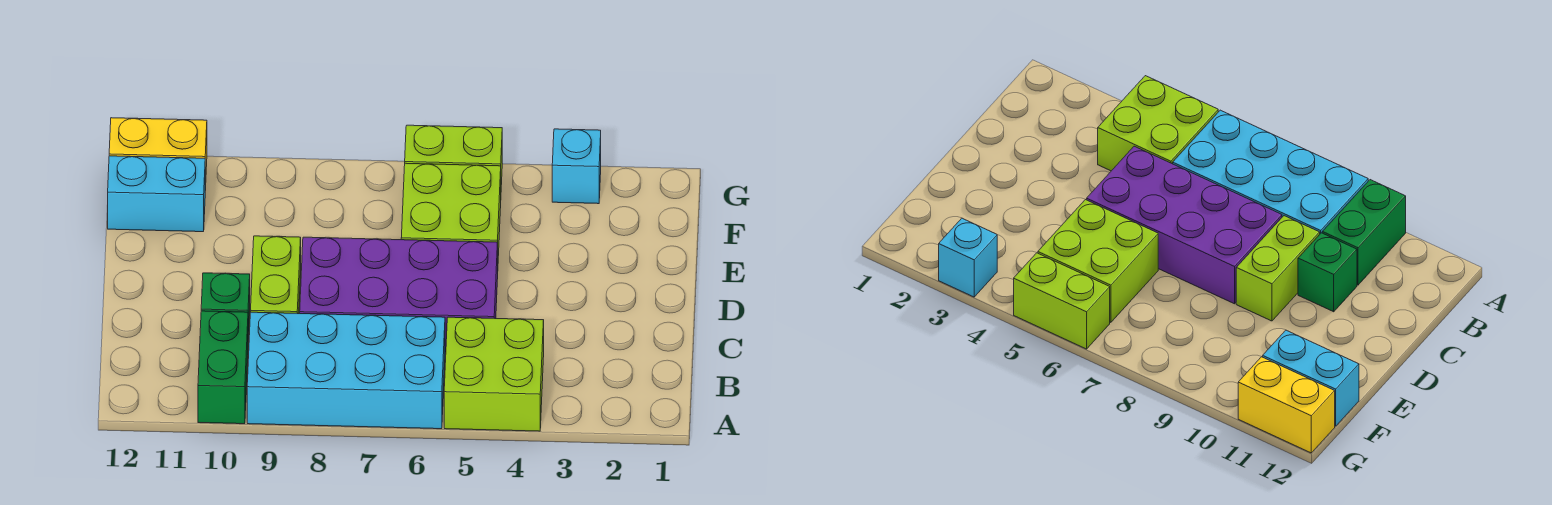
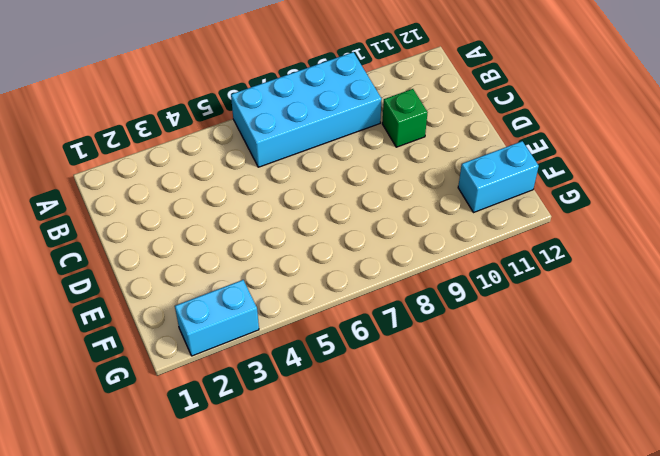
cyan 1x2 brick [175,280,259,356] -> cyan 1x1 brick [552,129,601,204]
none -> lime 2x2 brick [444,317,544,431]
none -> green 1x2 brick [198,311,248,424]

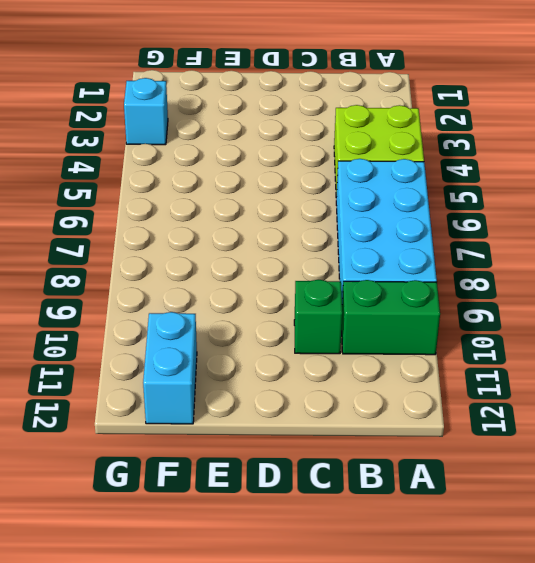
none -> purple 2x4 brick [300,237,498,352]
none -> lime 1x2 brick [251,236,301,314]

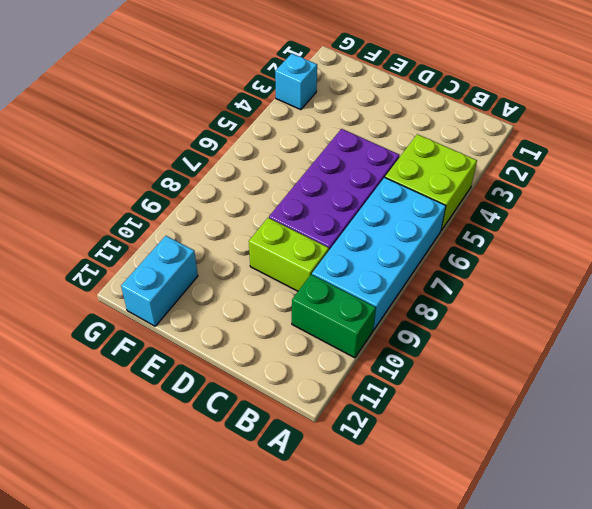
none -> green 1x1 brick [201,273,250,339]
none -> lime 2x2 brick [401,163,501,256]

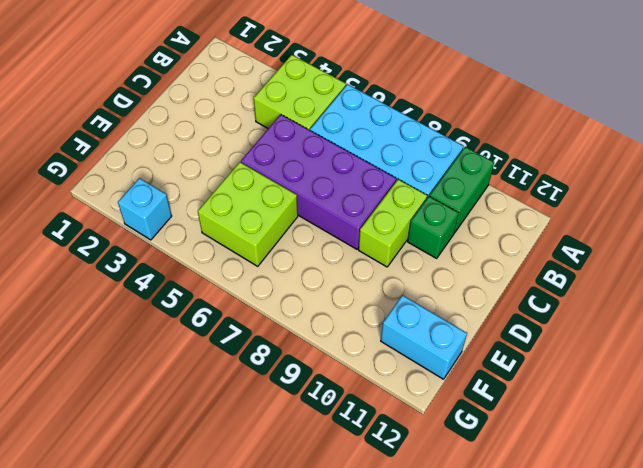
none -> lime 1x2 brick [405,125,502,185]
none -> yellow 1x2 brick [109,118,207,190]

